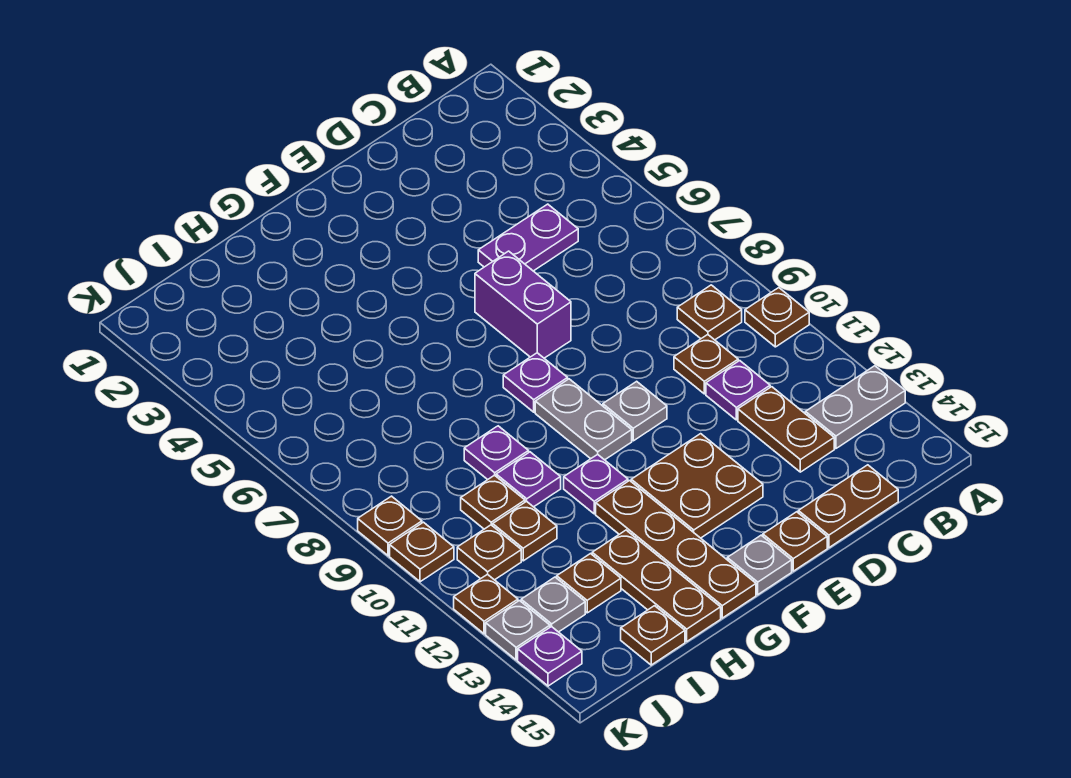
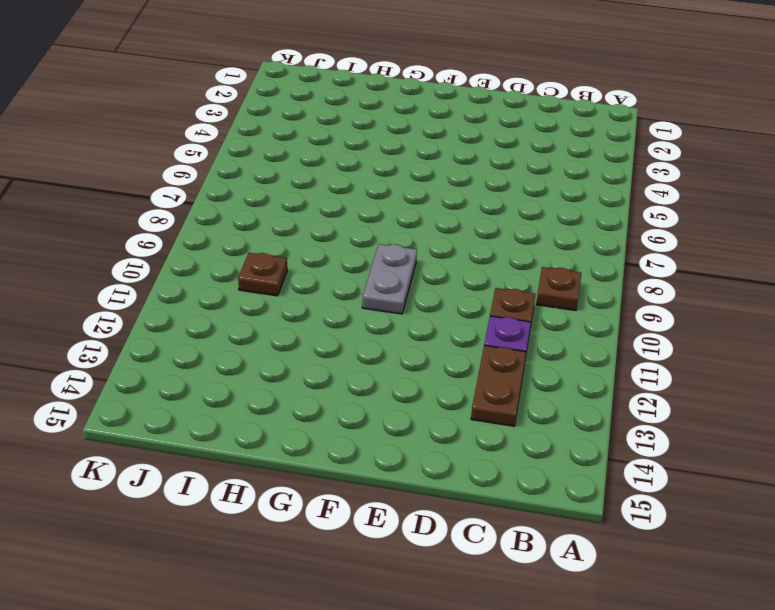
none -> brown 1x1 plate [745,288,809,347]
none -> grey 1x2 plate [805,366,905,449]
none -> purple 1x2 plate [478,204,578,271]
none -> brown 1x2 plate [798,465,898,548]

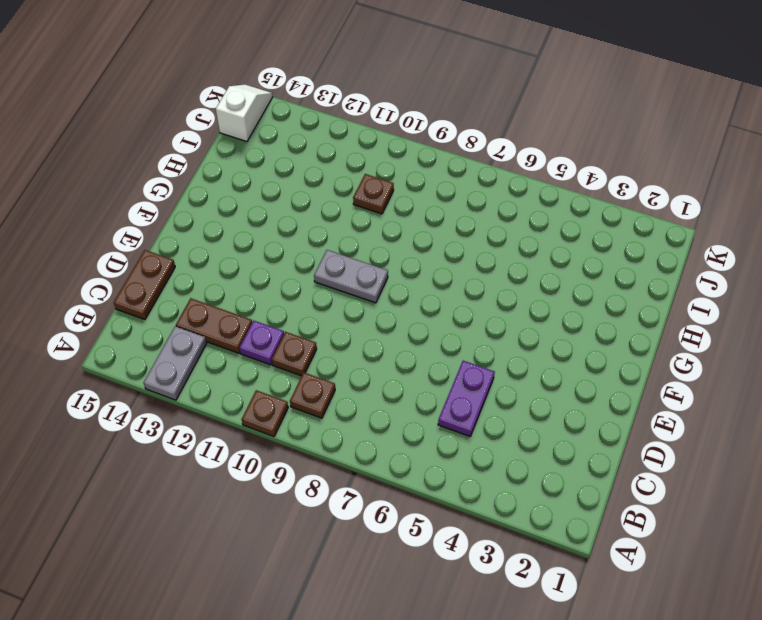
white 1x2 slope [216,85,272,142] -> none
none -> purple 1x2 brick [475,251,571,358]
none -> grey 1x1 plate [603,381,667,441]
none -> brown 2x2 plate [631,434,763,538]
none -> brown 1x1 plate [763,512,827,571]

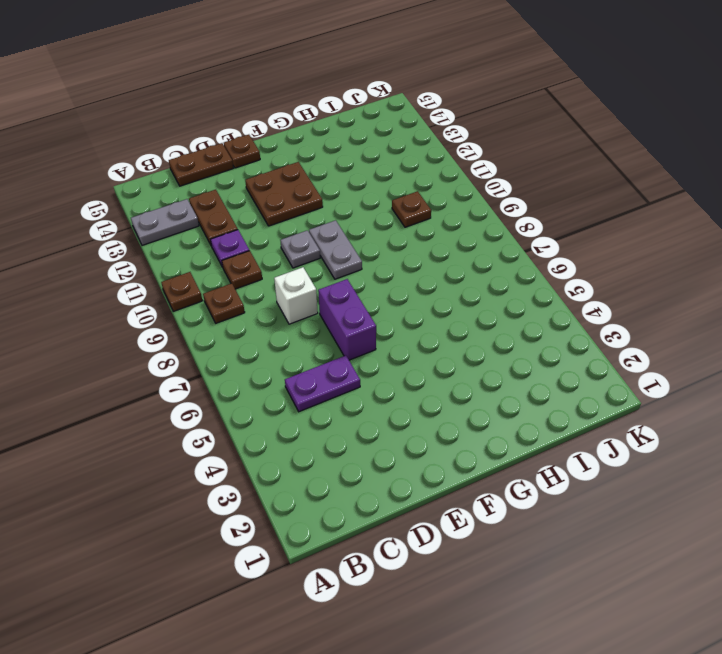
white 1x1 brick [274,267,318,324] -> none
none -> purple 1x1 plate [503,353,568,412]
none -> grey 1x1 plate [727,535,792,595]
none -> purple 1x1 plate [564,454,628,514]
none -> brown 1x4 plate [596,481,756,618]

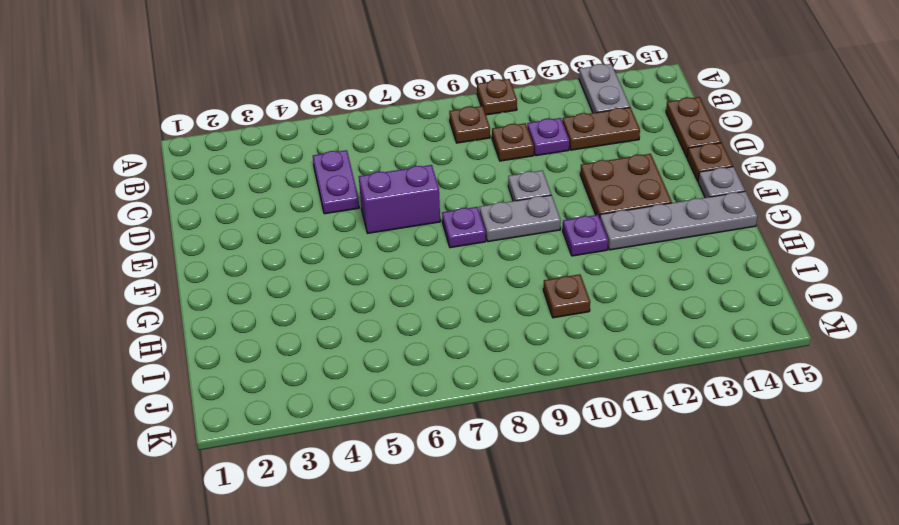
grey 1x4 plate [600,191,757,250] -> brown 1x4 plate [596,481,756,618]
none -> purple 1x1 plate [464,426,529,480]
none -> purple 1x1 plate [496,452,561,507]
none -> brown 1x3 plate [592,530,721,641]
none -> brown 1x1 plate [493,501,557,561]

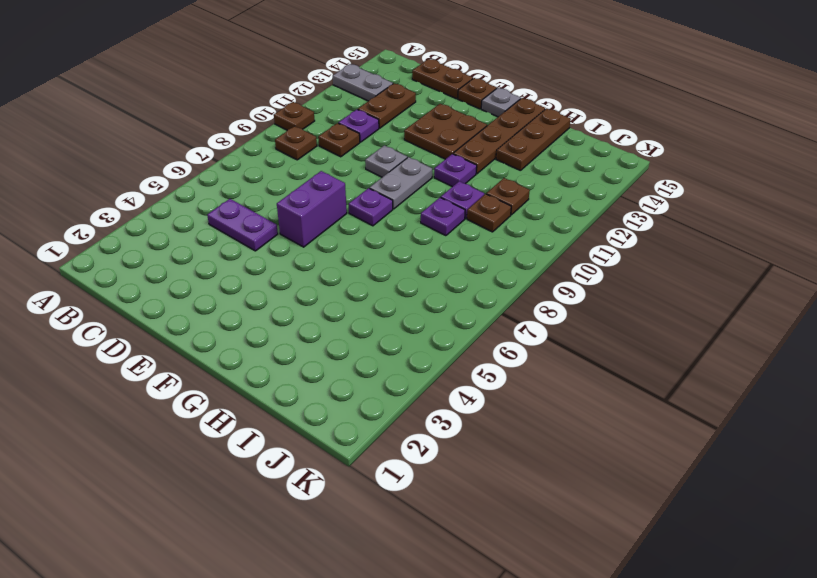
none -> brown 1x1 plate [557,554,621,613]
none -> brown 1x1 plate [621,606,685,665]
none -> brown 1x1 plate [457,525,521,580]
none -> grey 1x1 plate [521,577,585,632]

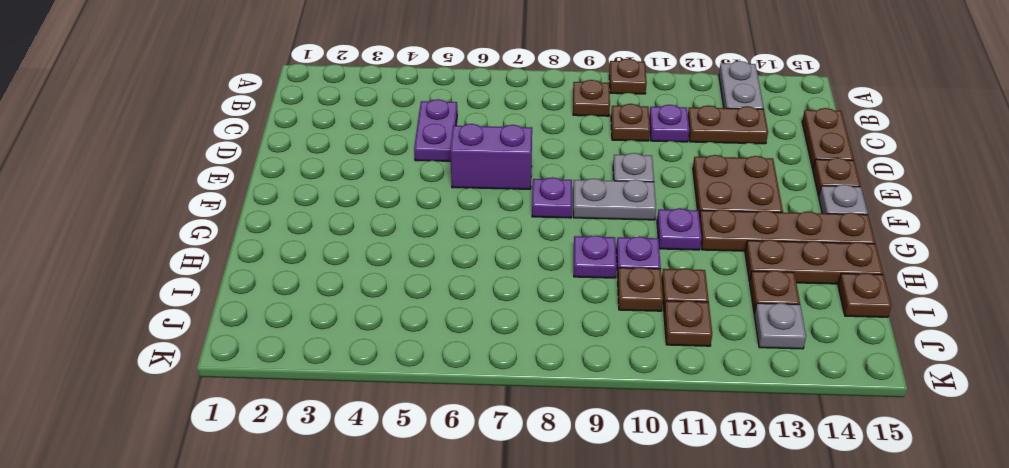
none -> brown 1x1 plate [358,496,422,556]
none -> brown 1x1 plate [390,522,454,582]
none -> brown 1x1 plate [454,574,518,634]
none -> grey 1x1 plate [486,601,550,660]

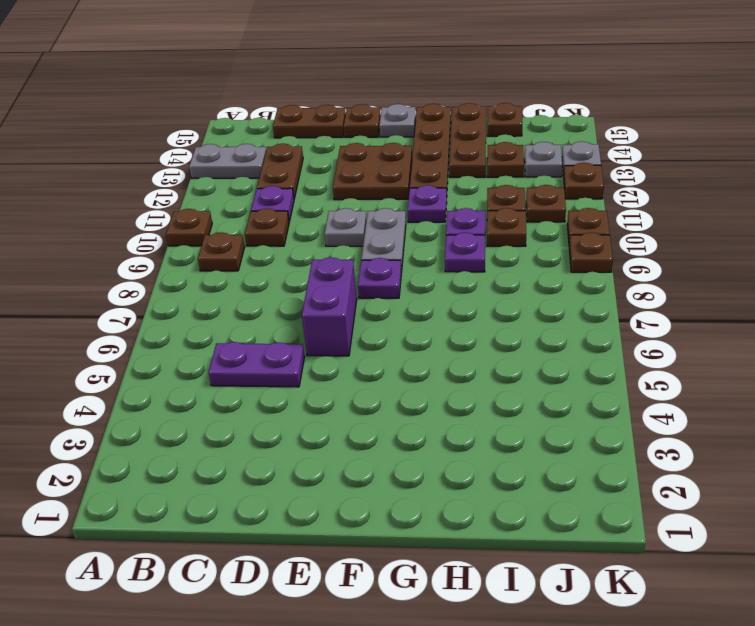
none -> purple 1x1 plate [518,626,582,686]

